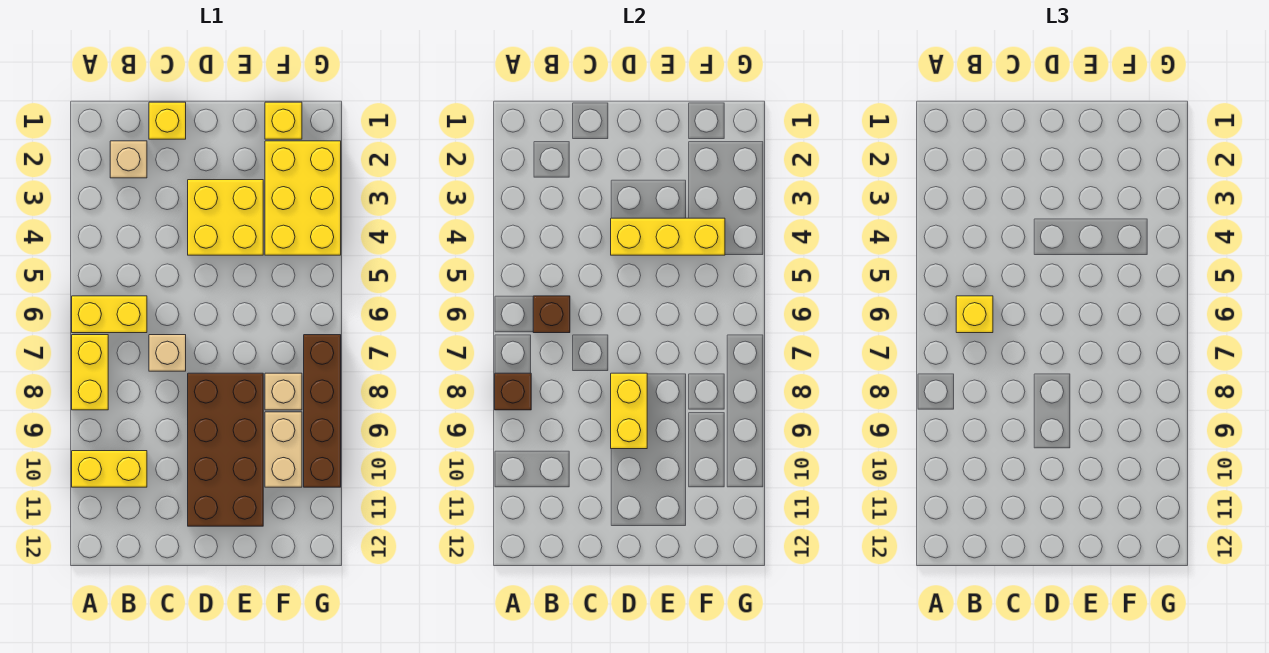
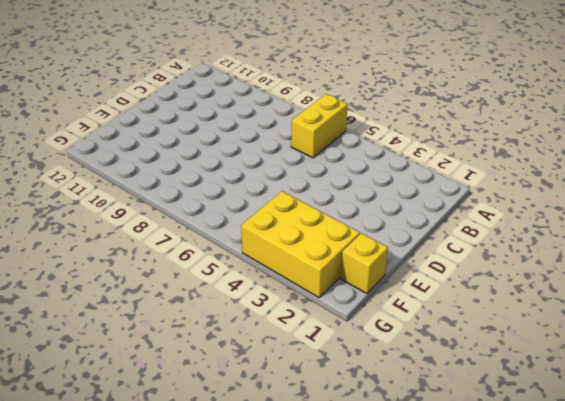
none -> yellow 1x2 brick [72,335,108,410]
none -> yellow 1x2 brick [72,451,147,487]
none -> tan 1x1 brick [110,141,147,178]

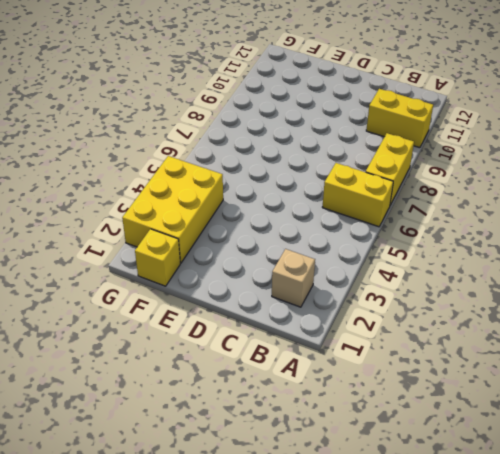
none -> yellow 1x1 brick [149,102,186,139]
none -> tan 1x1 brick [149,335,186,371]
none -> yellow 2x2 brick [188,180,263,255]

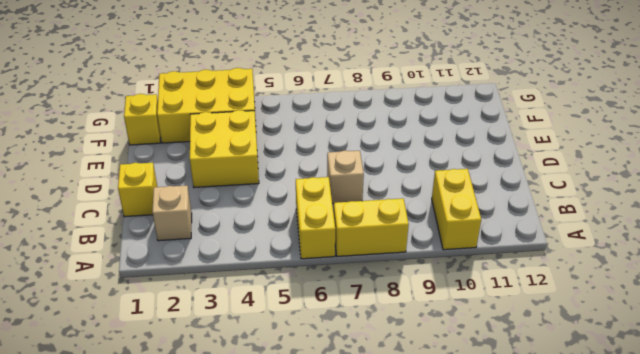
none -> brown 2x4 brick [188,373,263,526]
none -> tan 1x1 brick [265,373,302,410]
none -> tan 1x2 brick [265,412,302,487]

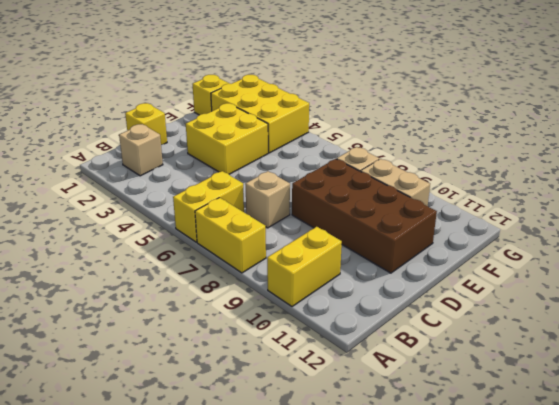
none -> brown 1x4 brick [304,335,341,487]
none -> brown 1x1 brick [495,373,531,410]
none -> brown 1x1 brick [533,296,570,333]

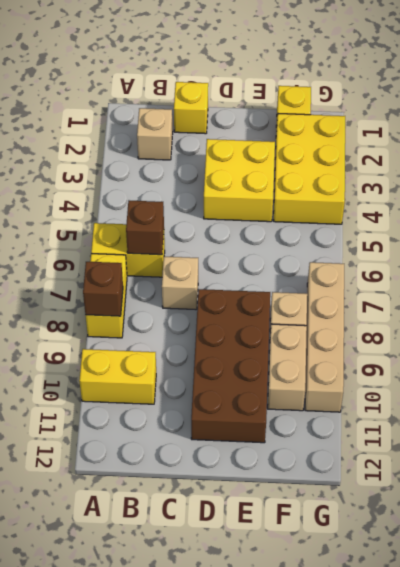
tan 1x4 brick [305,262,344,412] -> brown 1x4 brick [304,335,341,487]
none -> yellow 1x3 brick [611,218,725,255]
none -> yellow 1x2 brick [611,373,647,449]
none -> yellow 1x1 brick [956,296,993,333]

